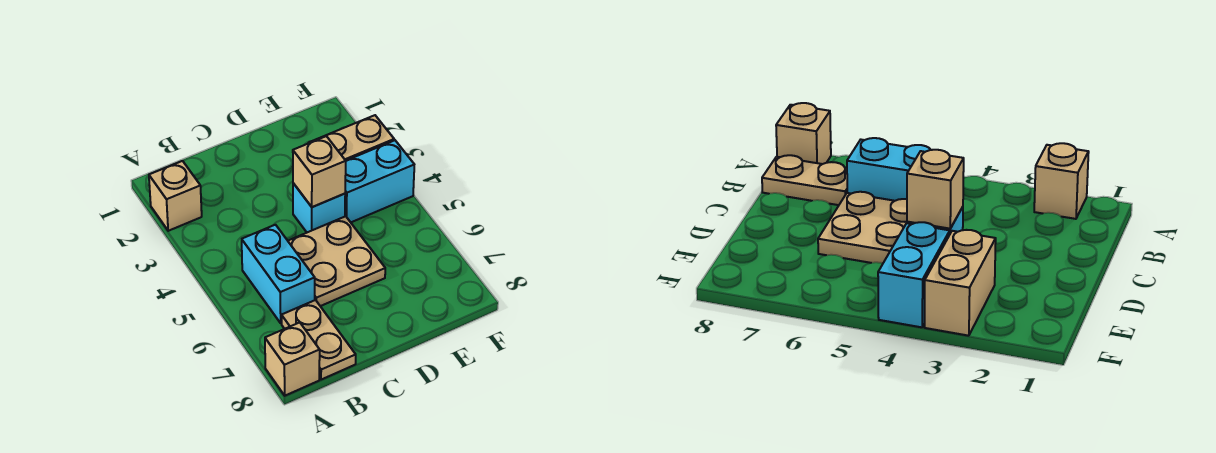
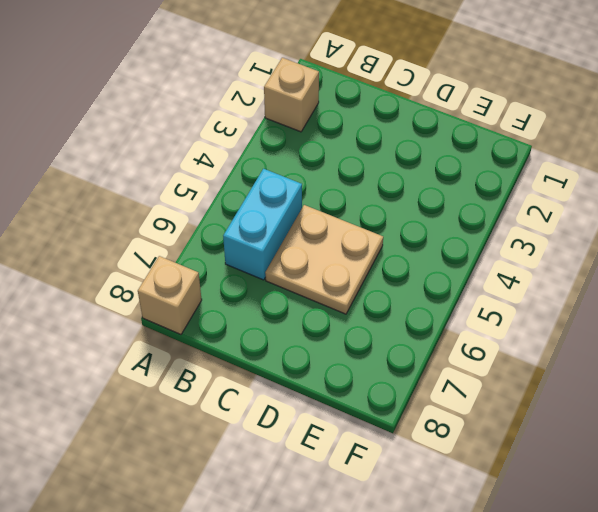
none -> tan 1x2 plate [281,300,356,380]
none -> cyan 1x1 brick [293,183,345,232]

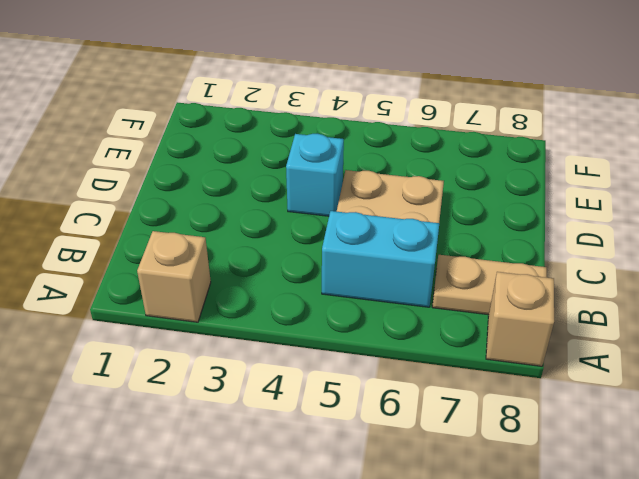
none -> tan 1x2 brick [309,115,394,161]
none -> cyan 1x2 brick [345,140,414,222]

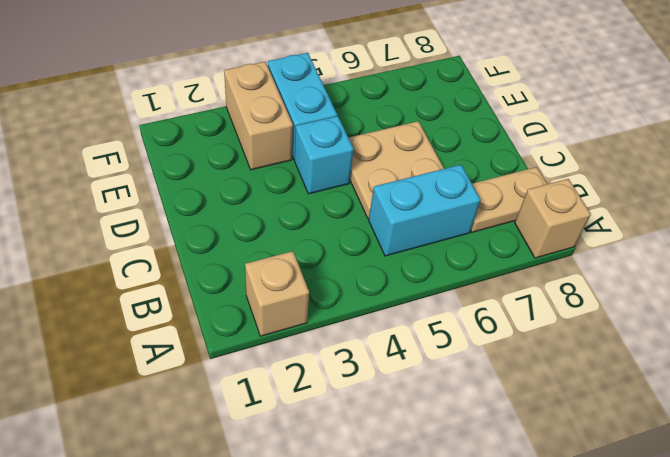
none -> tan 1x1 brick [293,136,346,207]

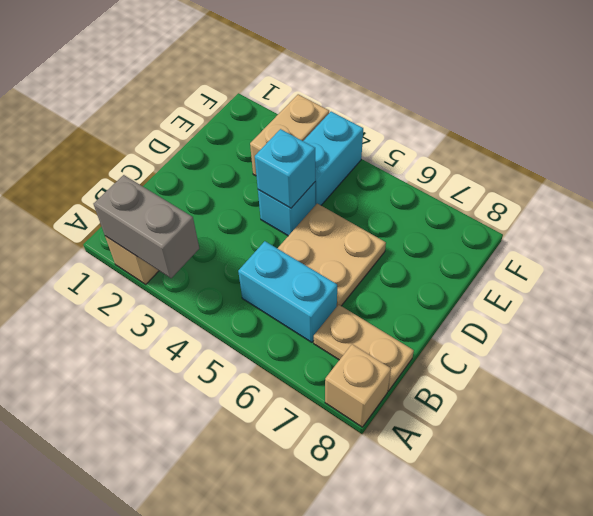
grey 1x2 brick [93,175,199,278] -> none
cyan 1x1 brick [255,129,315,208] -> tan 1x1 brick [293,136,346,207]

